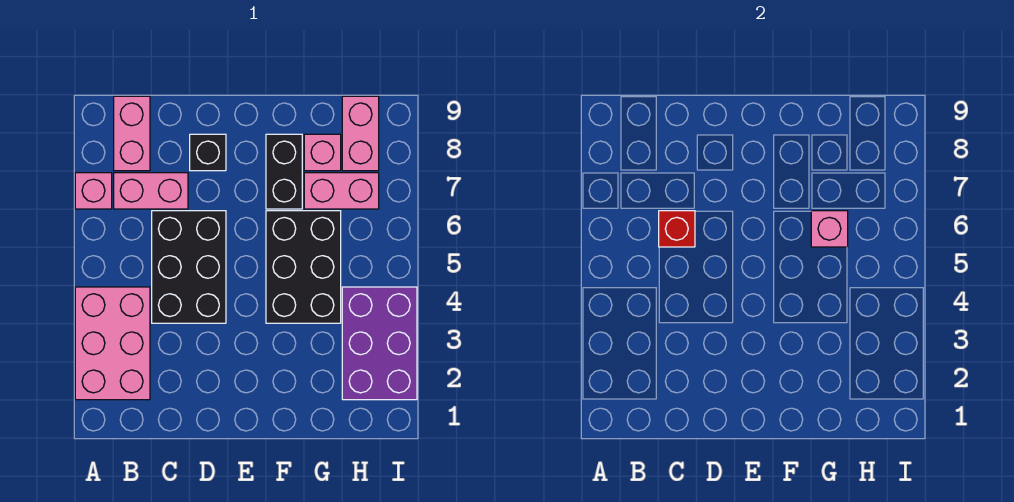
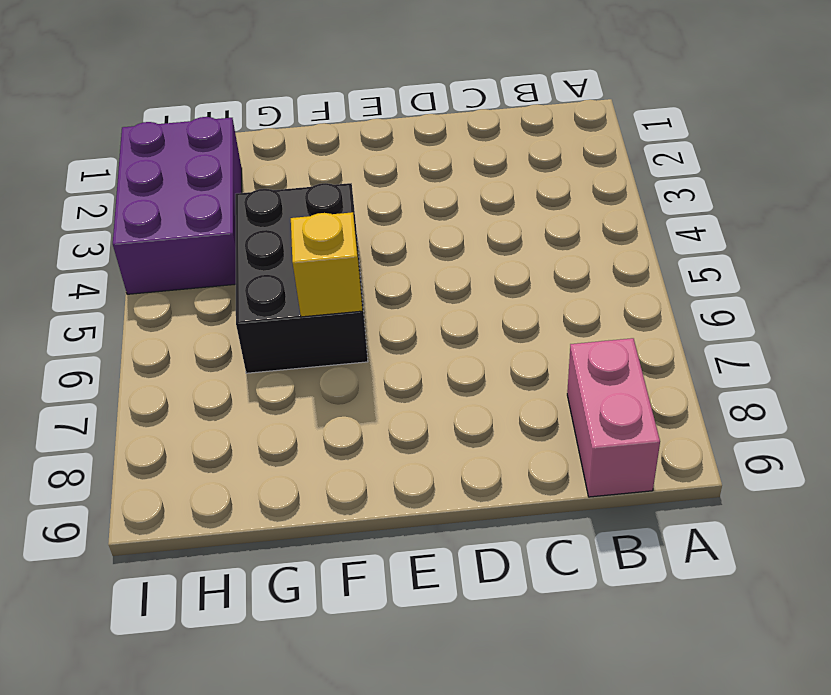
yellow 1x1 brick [291,212,363,317] -> none
none -> pink 2x3 brick [75,287,150,400]
none -> pink 1x1 brick [75,173,112,209]
none -> pink 1x2 brick [114,173,188,209]

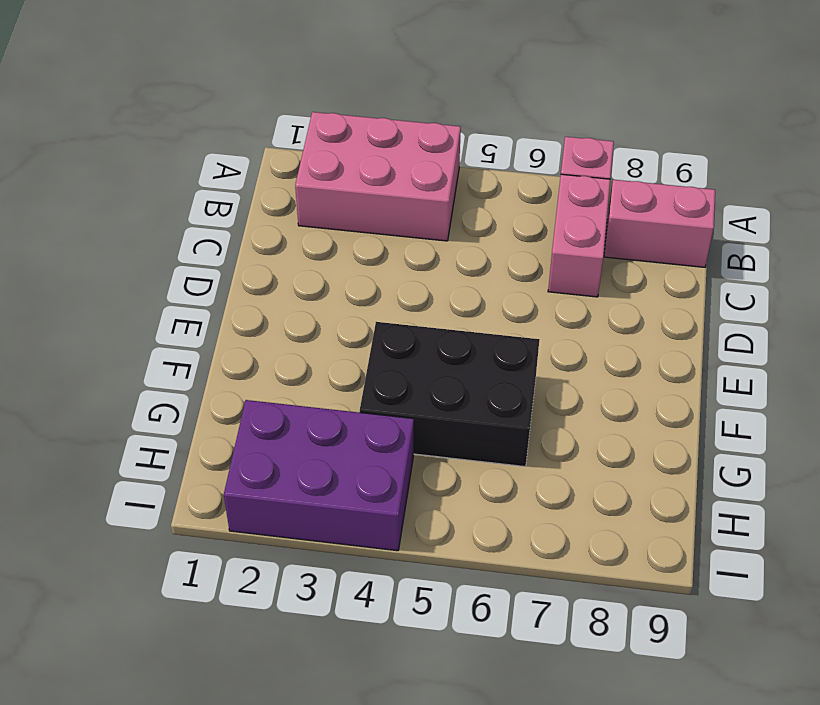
none -> black 2x3 brick [152,211,226,323]
none -> black 1x1 brick [190,134,226,171]
none -> black 1x2 brick [266,134,302,209]

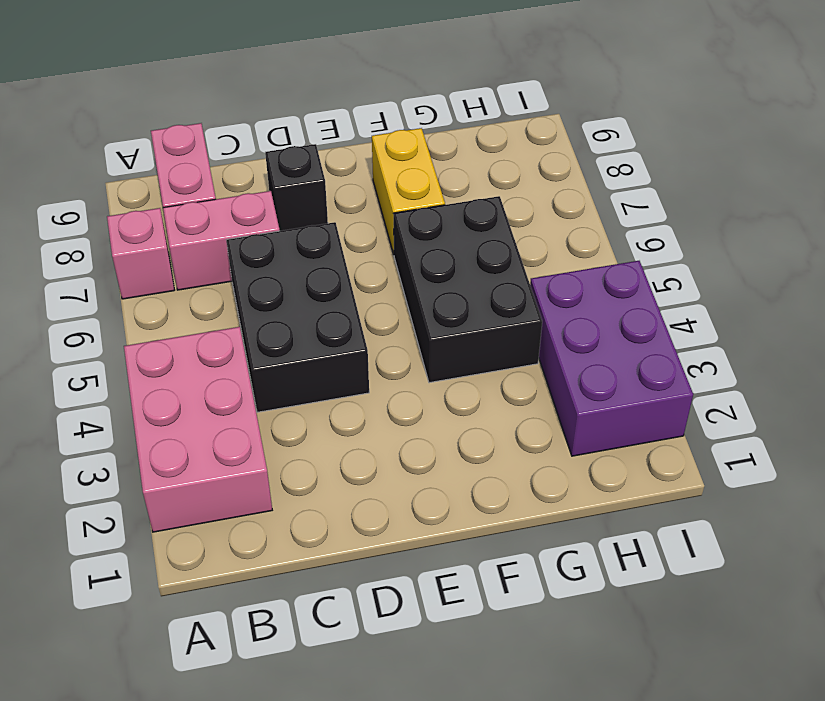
yellow 1x2 brick [372,128,445,254] -> black 1x2 brick [266,134,302,209]
none -> pink 1x2 brick [304,173,379,209]
none -> pink 1x1 brick [304,134,341,171]
none -> pink 1x2 brick [342,96,379,171]

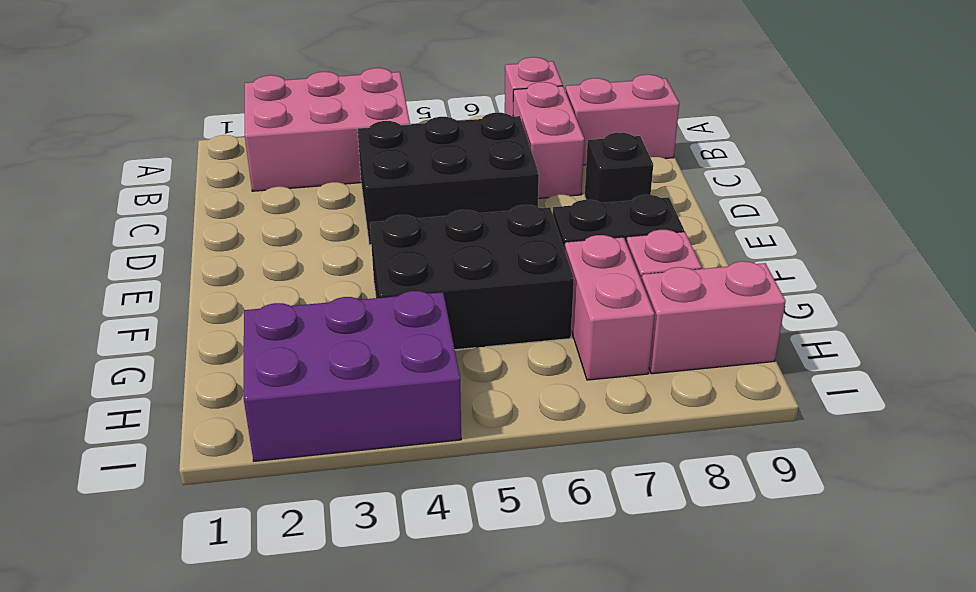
none -> red 1x1 brick [659,211,695,247]
none -> pink 1x1 brick [811,211,848,247]

